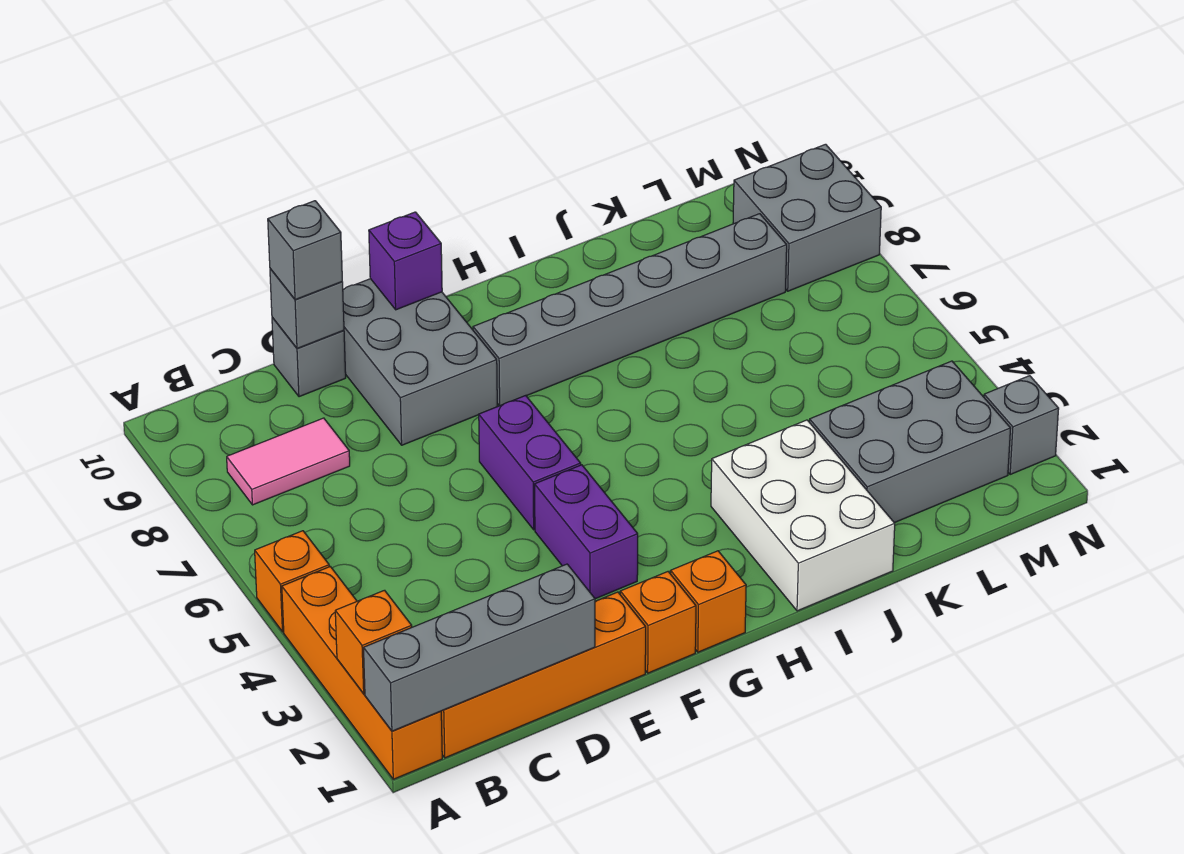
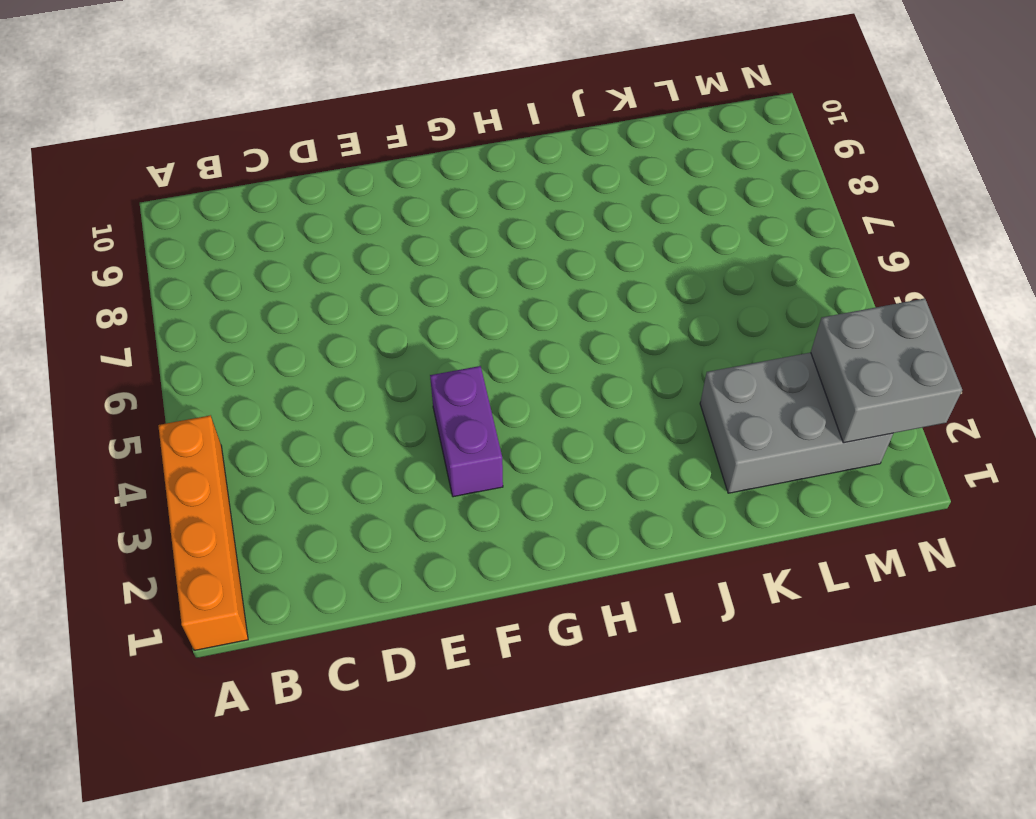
grey 2x2 brick [811,298,962,443] -> grey 2x2 brick moved to [733,144,881,291]
none -> orange 1x1 brick [255,531,329,632]
none -> orange 1x4 brick [441,592,646,758]
none -> pink 1x2 tile [227,418,350,505]

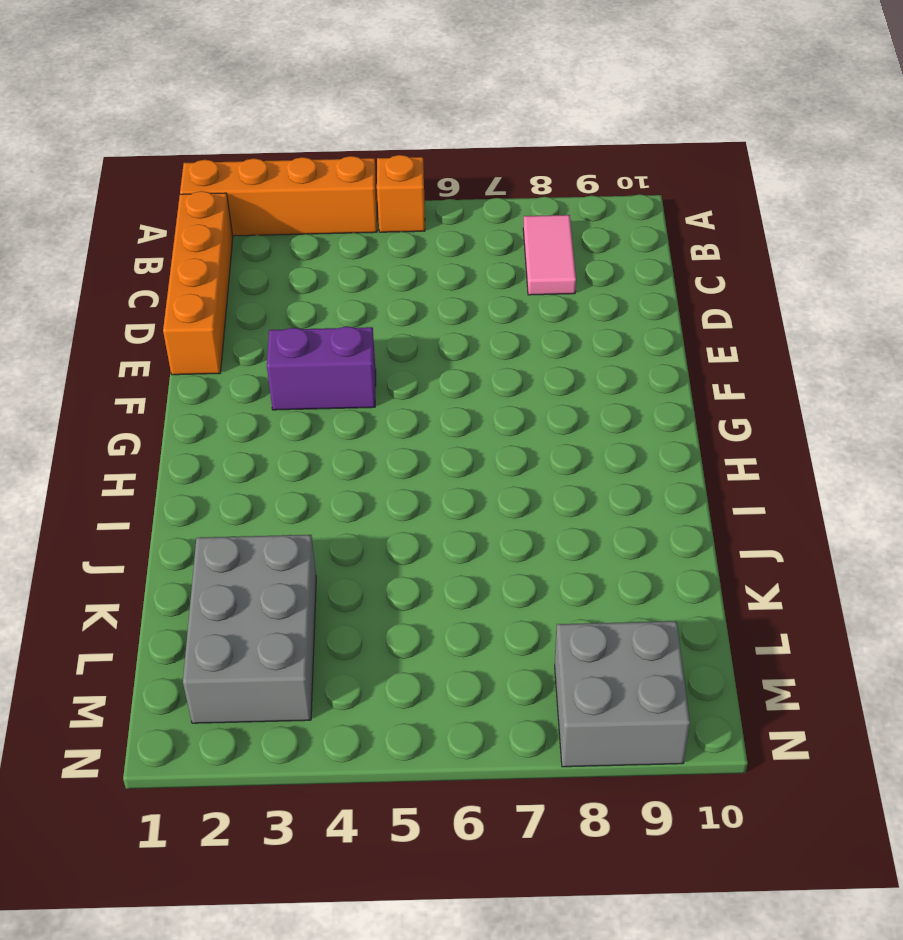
none -> grey 1x1 brick [272,317,346,397]
none -> grey 2x3 brick [343,279,497,445]
none -> orange 1x1 brick [620,572,696,673]

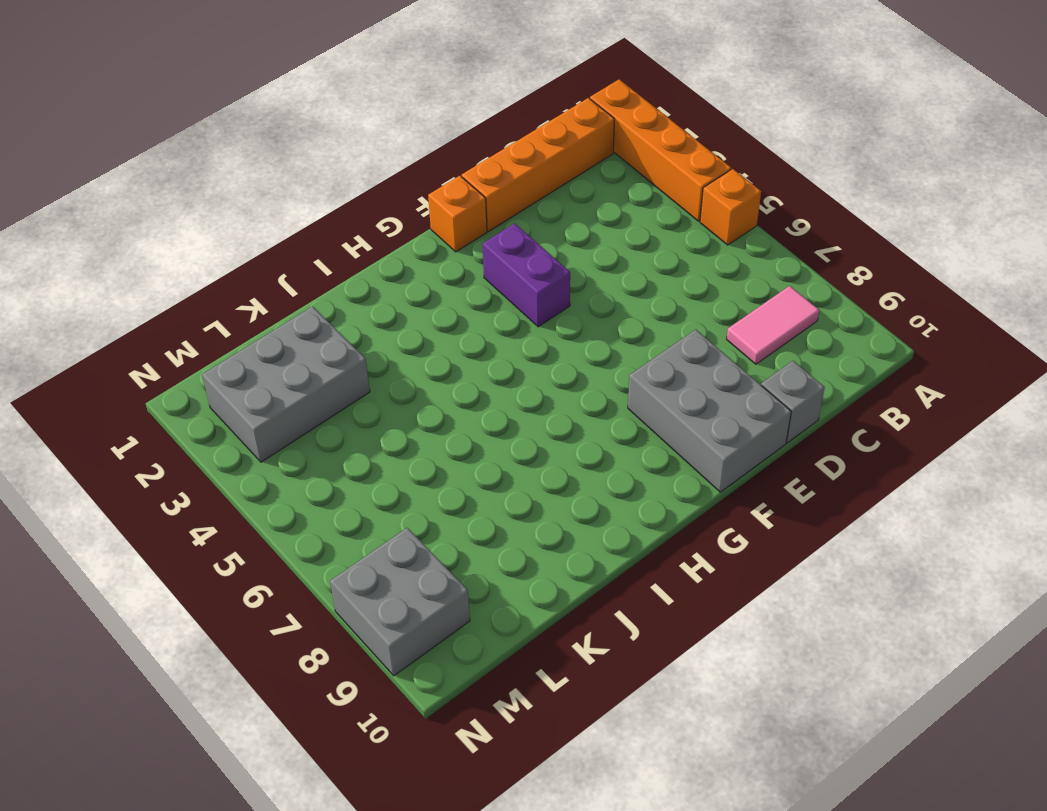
none -> purple 1x2 brick [479,396,581,530]
none -> orange 1x1 brick [671,551,746,652]
none -> grey 1x6 brick [473,214,787,406]

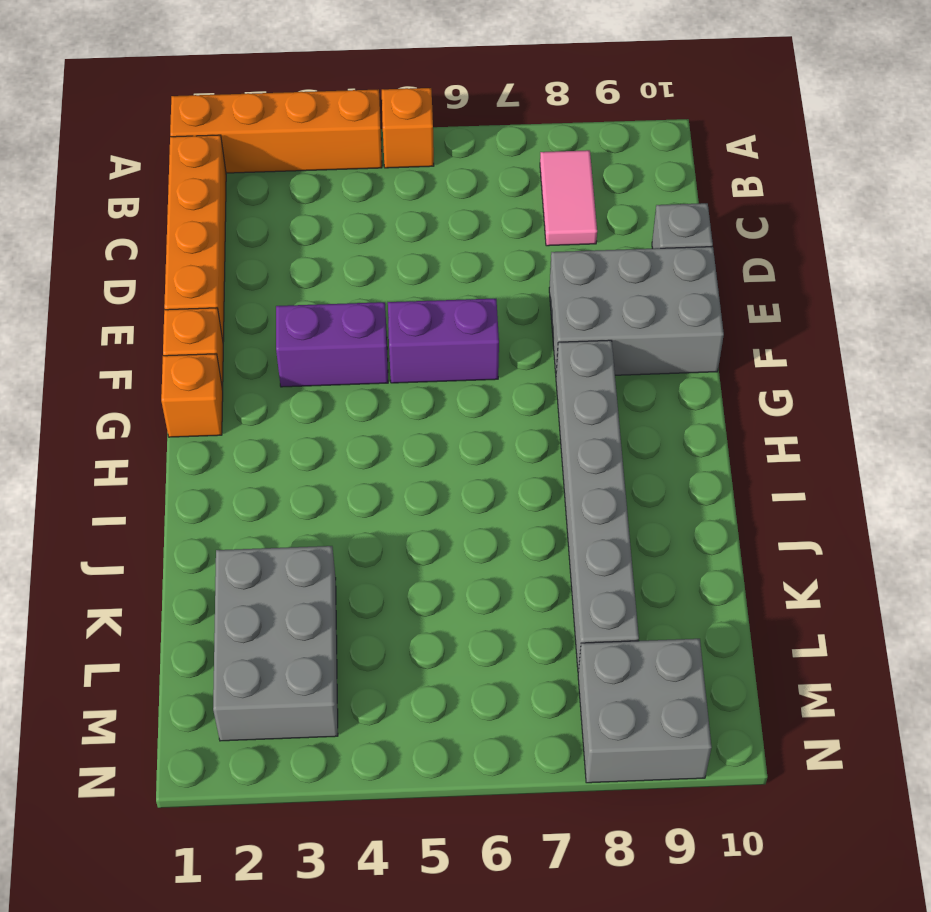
none -> white 2x3 brick [711,420,895,611]
none -> grey 1x1 brick [984,376,1059,474]
none -> grey 1x4 brick [364,564,595,731]

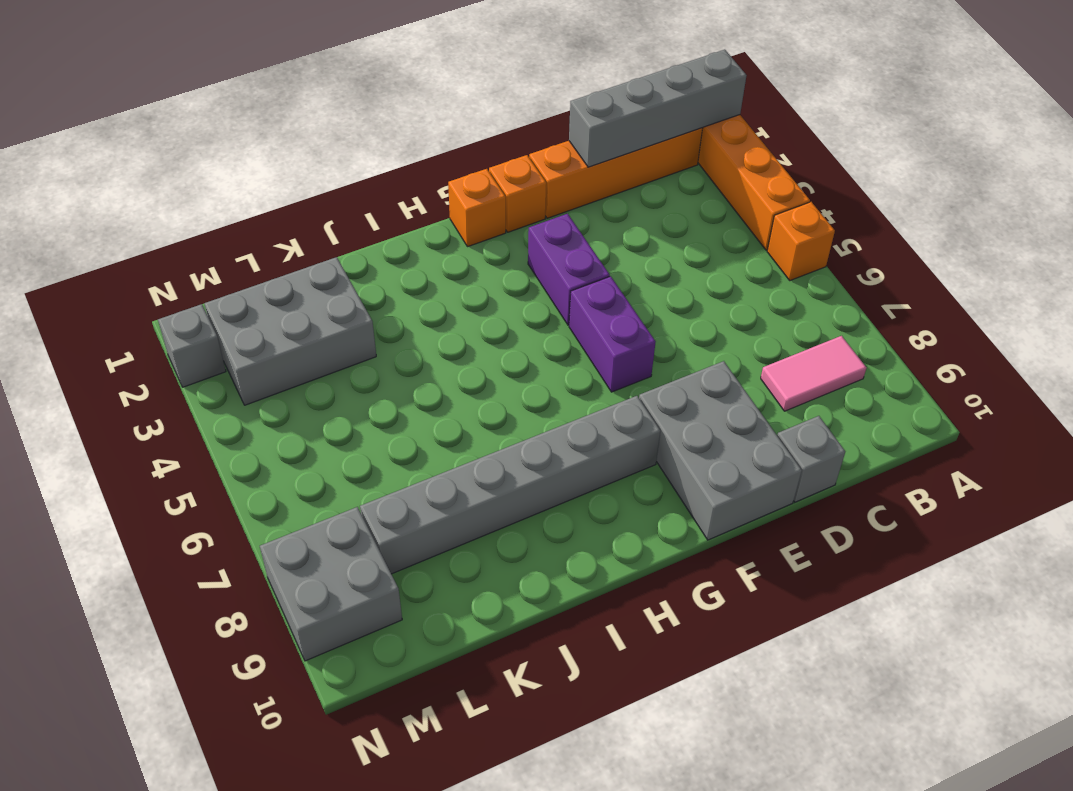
none -> white 2x3 brick [711,420,895,611]
none -> orange 1x1 brick [335,590,412,694]
none -> grey 1x1 brick [270,269,344,348]

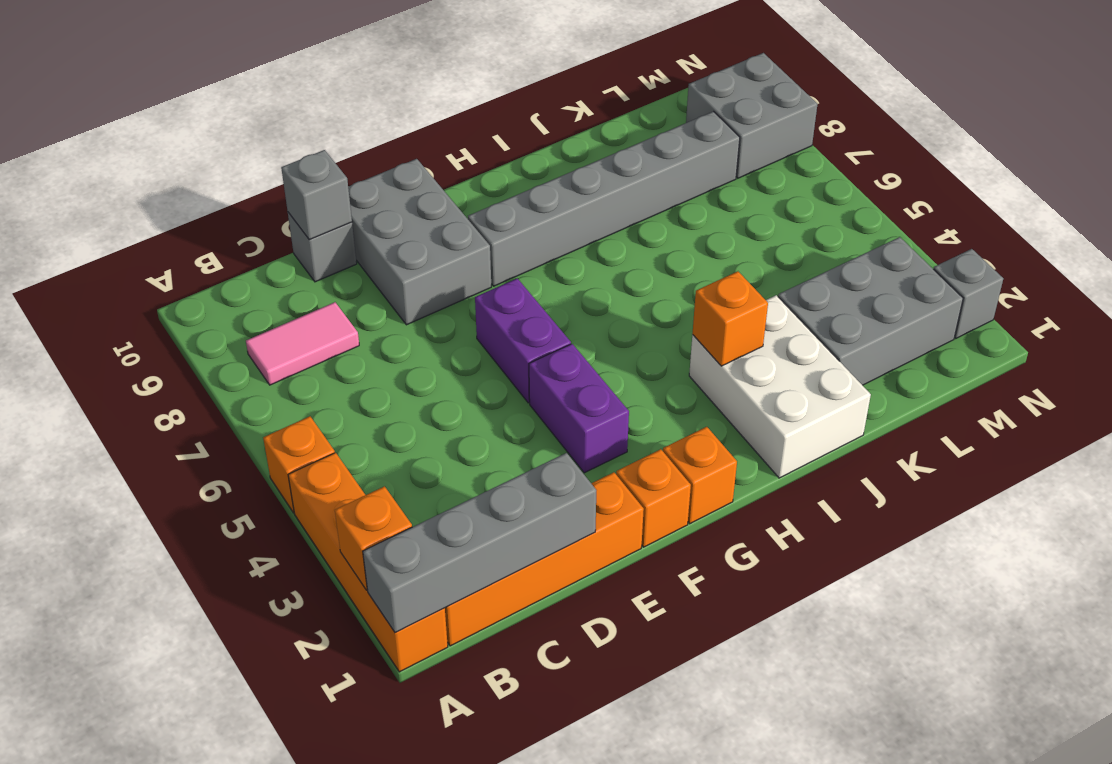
orange 1x1 brick [692,271,768,366] -> none
none -> purple 1x1 brick [369,212,442,310]
none -> grey 1x1 brick [268,201,342,300]

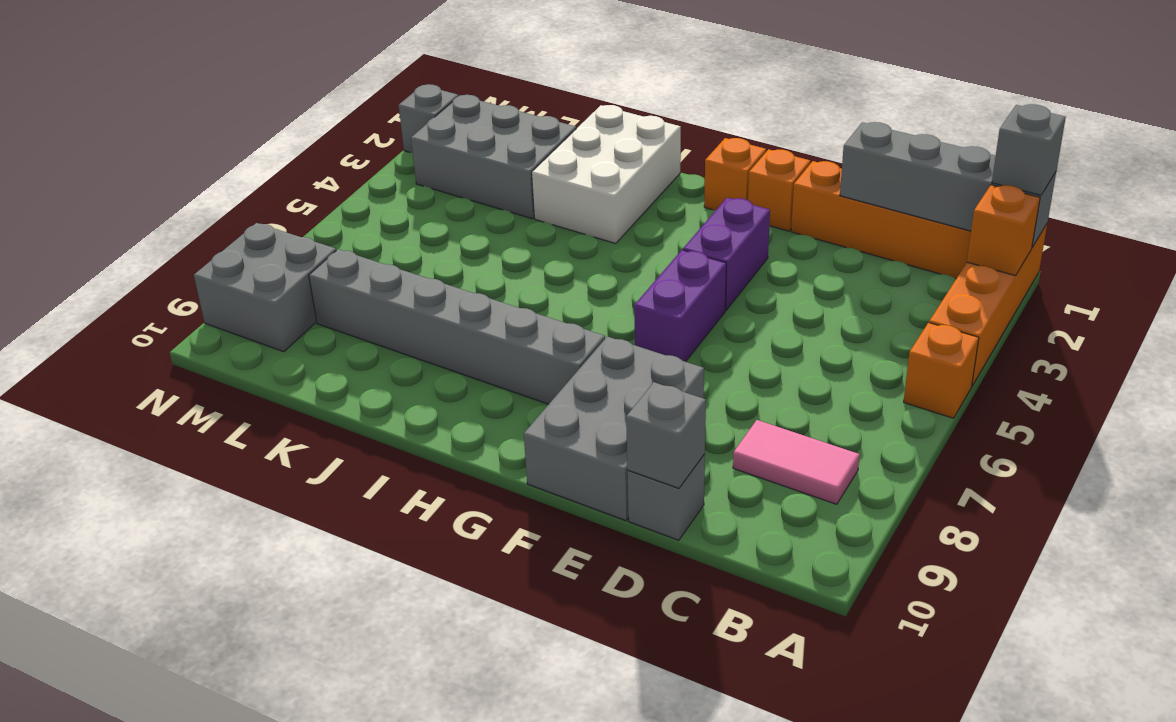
grey 1x1 brick [992,104,1066,195] -> grey 1x1 brick moved to [268,201,342,300]
none -> purple 1x1 brick [369,212,442,310]

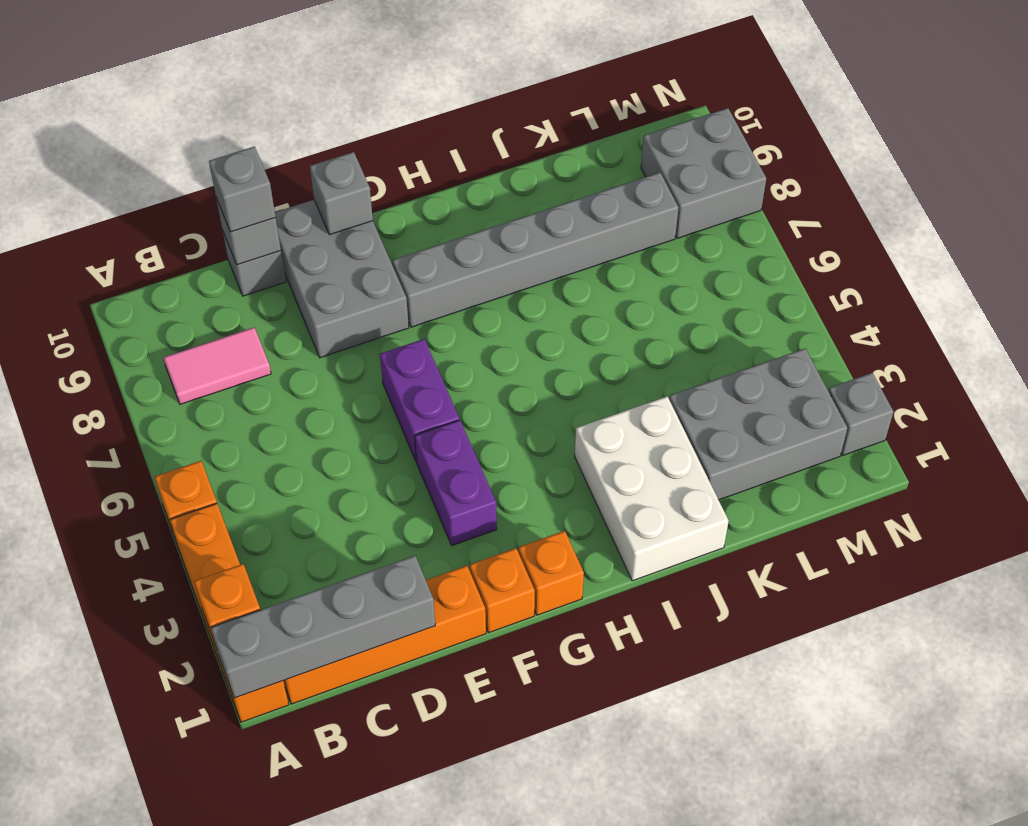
grey 1x1 brick [310,152,373,235] -> purple 1x1 brick [369,212,442,310]

